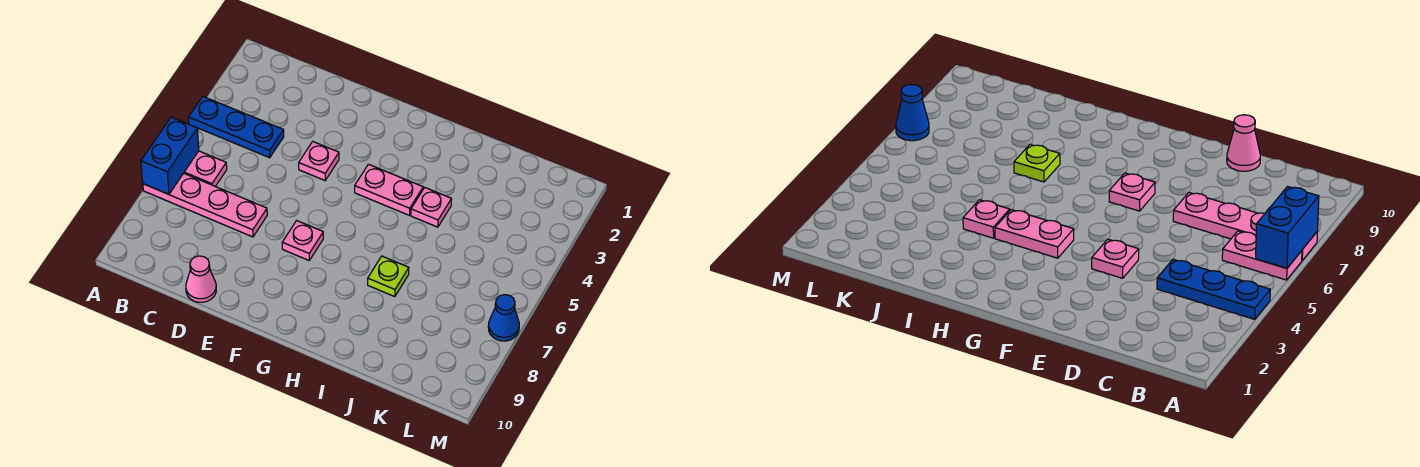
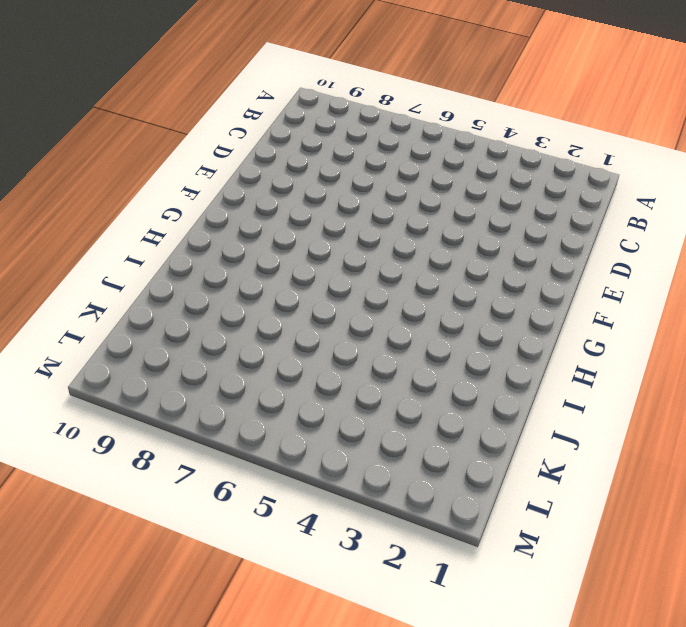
none -> blue 1x3 plate [188,97,284,158]
none -> pink 1x2 plate [184,151,227,186]

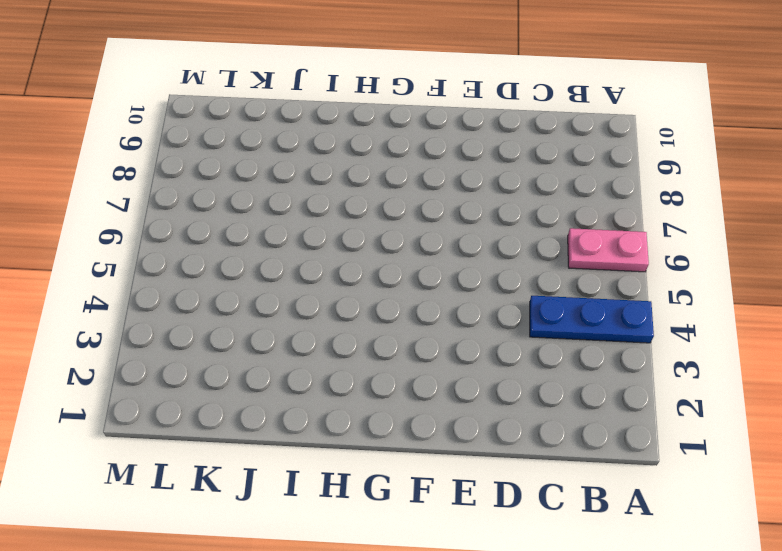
none -> pink 1x4 plate [143,173,267,237]
none -> pink 1x1 cone [186,256,216,302]

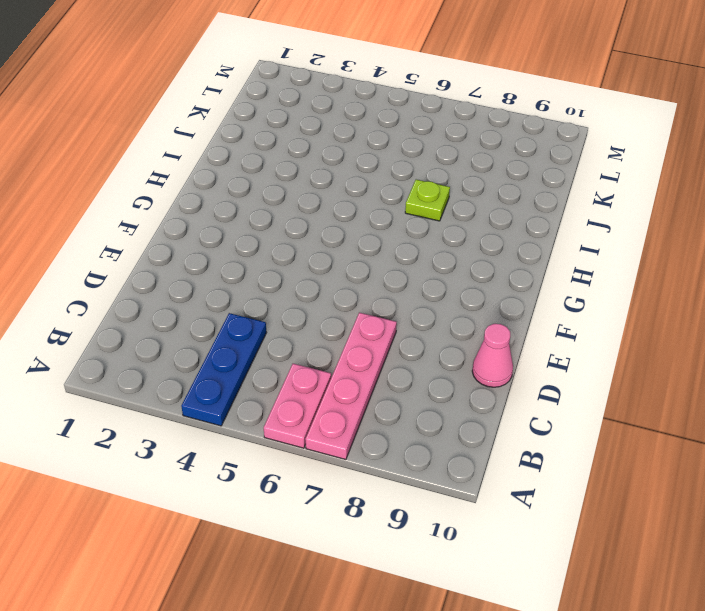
none -> pink 1x1 plate [299,142,339,180]
none -> pink 1x1 plate [282,221,323,260]

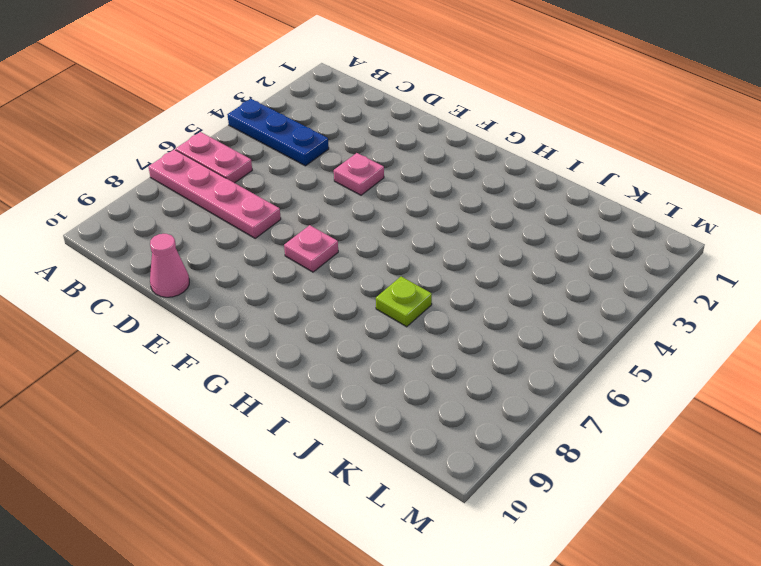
none -> pink 1x2 plate [355,164,423,215]
none -> pink 1x1 plate [411,188,452,227]

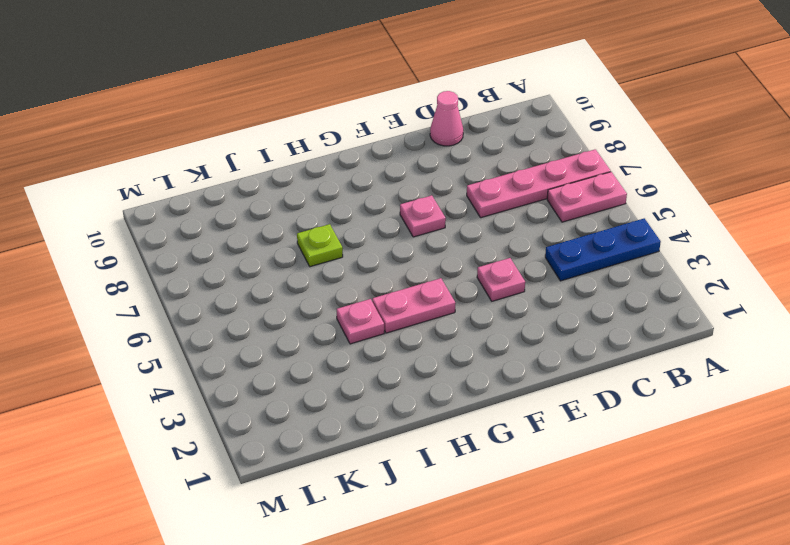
none -> blue 1x1 cone [488,295,519,341]
none -> blue 1x2 brick [141,117,199,194]

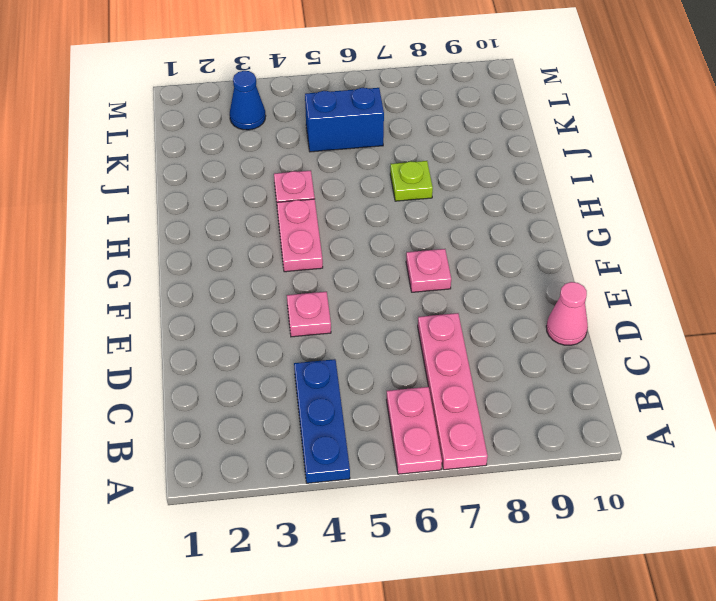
blue 1x2 brick [305,88,384,152] -> blue 1x2 brick moved to [141,117,199,194]
blue 1x1 cone [230,71,266,130] -> blue 1x1 cone moved to [488,295,519,341]

